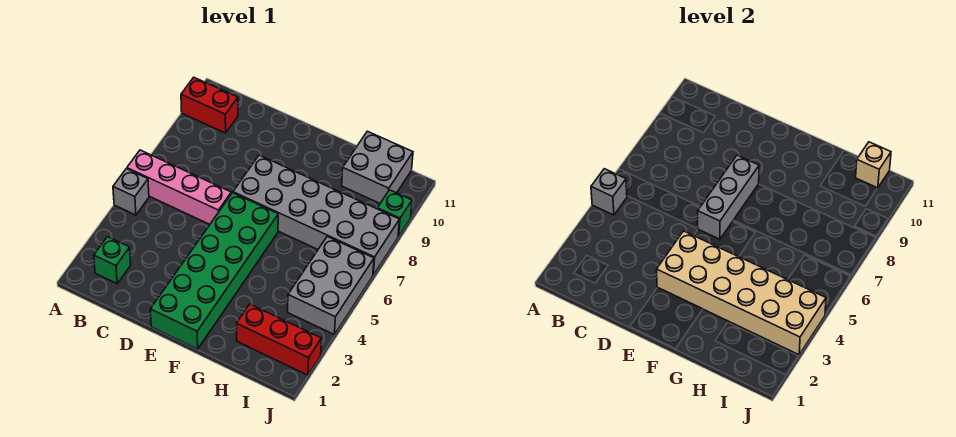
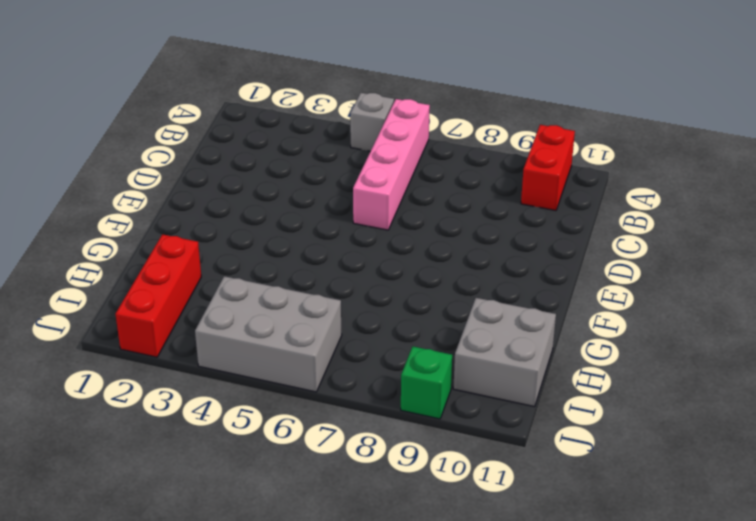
none -> green 1x1 brick [94,237,131,284]
none -> green 2x6 brick [150,193,278,349]
none -> grey 2x6 brick [233,155,400,275]

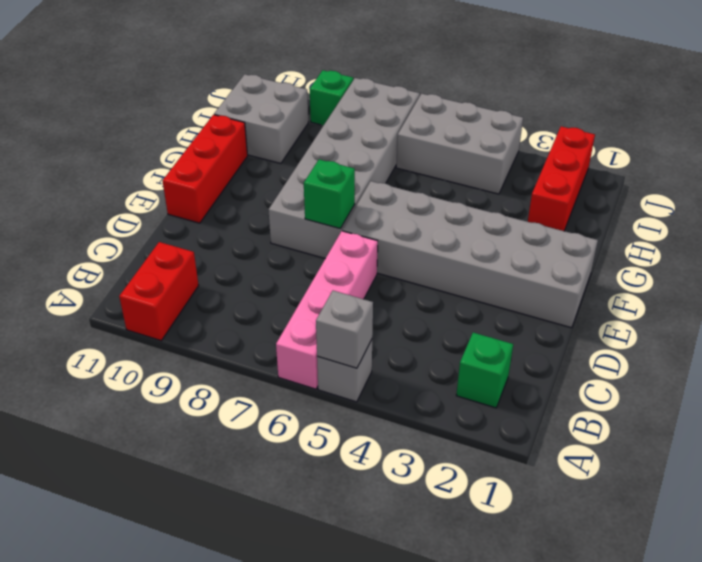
grey 2x6 brick [342,181,598,328] -> green 2x6 brick [150,193,278,349]
green 1x1 brick [304,159,355,229] -> grey 1x3 brick [698,155,759,239]
red 1x3 brick [163,115,248,223] -> none
none -> tan 2x6 brick [657,231,826,355]
none -> tan 1x1 brick [856,142,891,188]

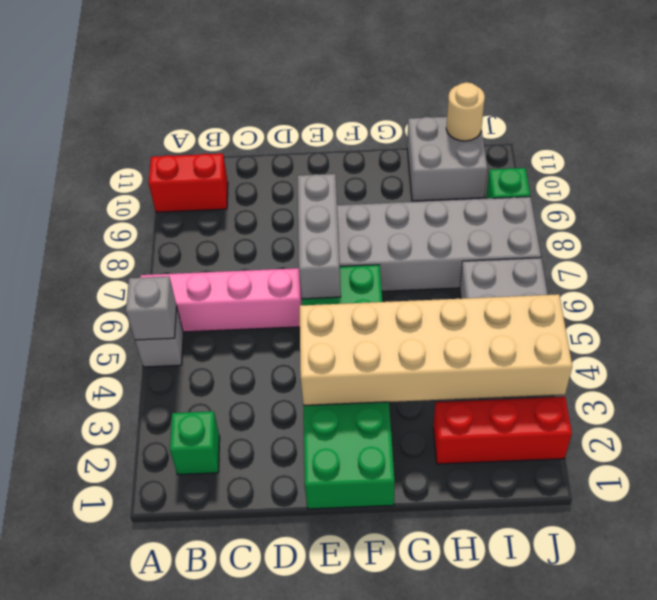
tan 1x1 round brick [446,82,485,141] -> tan 1x1 brick [856,142,891,188]

